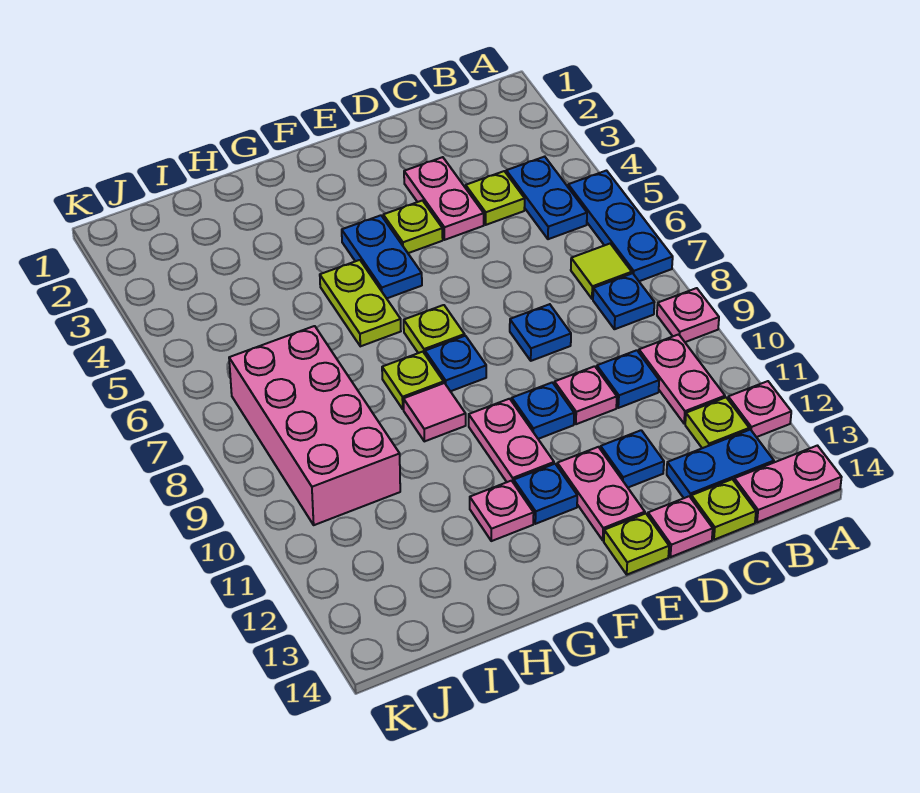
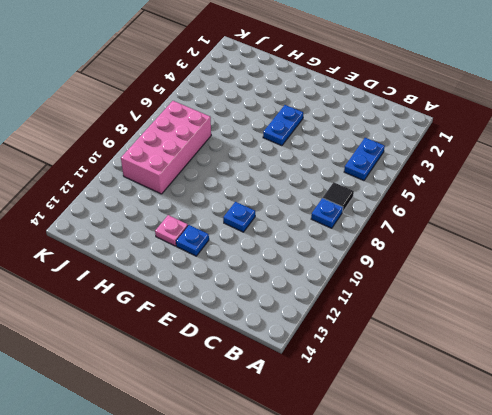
black 1x1 tile [323,182,354,212] -> lime 1x1 tile [571,244,632,299]
none -> blue 1x3 plate [568,171,673,281]
none -> pink 1x1 plate [657,288,719,342]
none -> pink 1x1 plate [728,381,791,437]
none -> pink 1x2 plate [734,446,842,522]

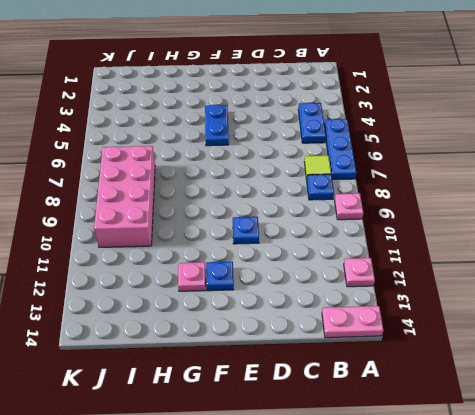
none -> pink 1x2 plate [639,334,725,424]
none -> lime 1x1 plate [685,398,749,448]
none -> blue 1x2 plate [667,430,774,498]
none -> lime 1x1 plate [466,171,525,225]

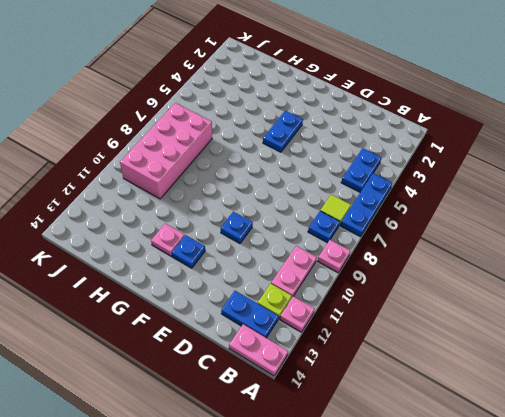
none -> lime 1x1 plate [466,171,525,225]
none -> blue 1x1 plate [597,350,659,408]
none -> lime 1x1 plate [691,479,756,540]
none -> pink 1x2 plate [404,157,484,240]

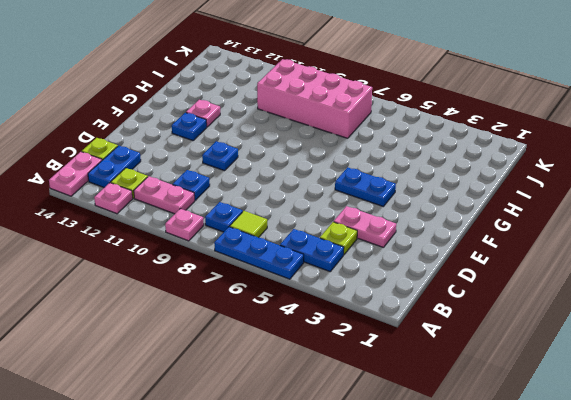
none -> blue 1x1 plate [510,304,571,361]
none -> pink 1x1 plate [554,366,617,424]
none -> blue 1x1 plate [600,430,664,487]
none -> pink 1x1 plate [648,496,713,557]

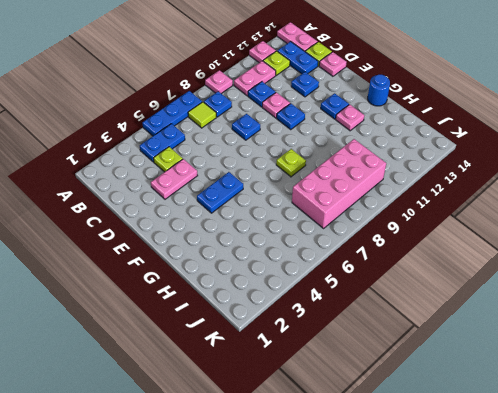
blue 1x1 round brick [368,75,390,106] -> none
none -> lime 1x1 plate [383,201,443,253]
none -> pink 1x2 plate [557,447,645,540]
none -> lime 1x1 plate [604,513,669,575]
none -> lime 1x1 plate [404,305,465,354]

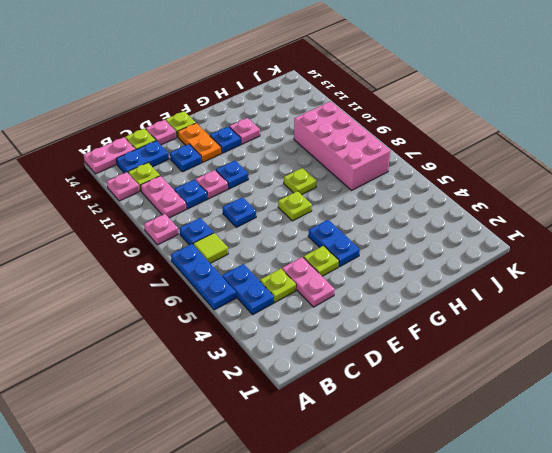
orange 1x2 plate [178,123,222,162] -> pink 1x2 plate [557,447,645,540]
none -> blue 1x1 plate [425,336,486,391]
none -> pink 1x2 plate [469,399,554,483]
none -> lime 1x2 plate [320,260,401,346]
none -> pink 1x1 tile [404,383,466,441]

